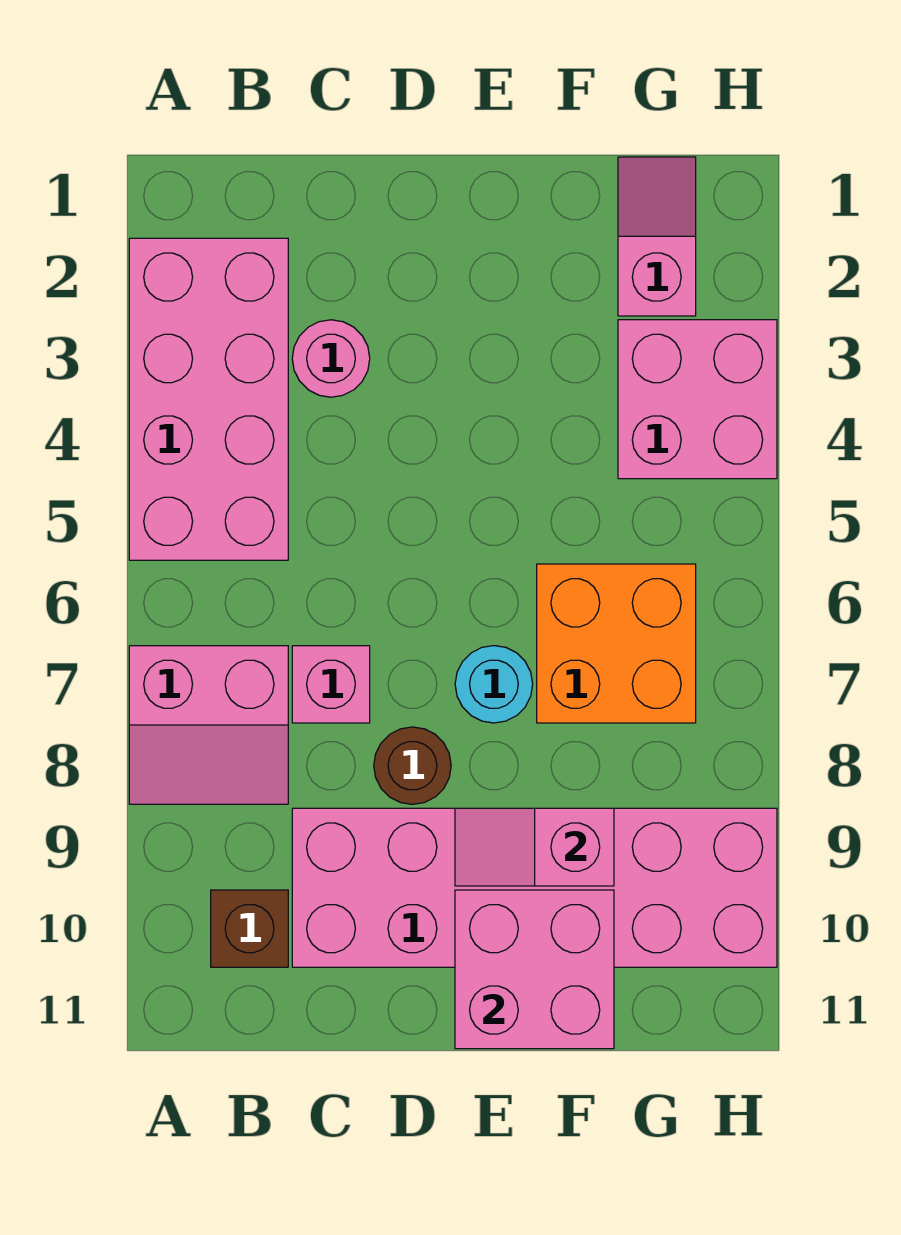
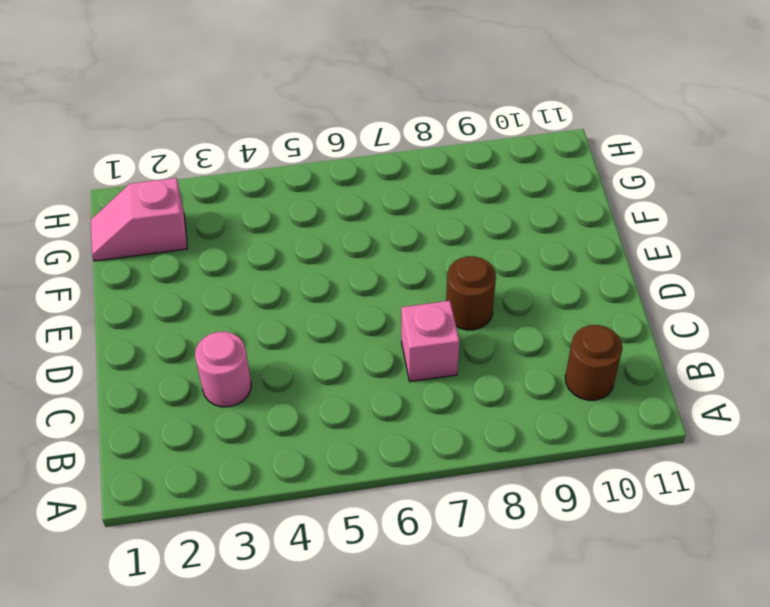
brown 1x1 round brick [565,325,622,400] -> brown 1x1 brick [211,890,288,967]
none -> pink 2x4 brick [129,238,288,560]
none -> pink 2x2 slope [129,646,288,804]
none -> pink 2x6 brick [292,808,777,967]

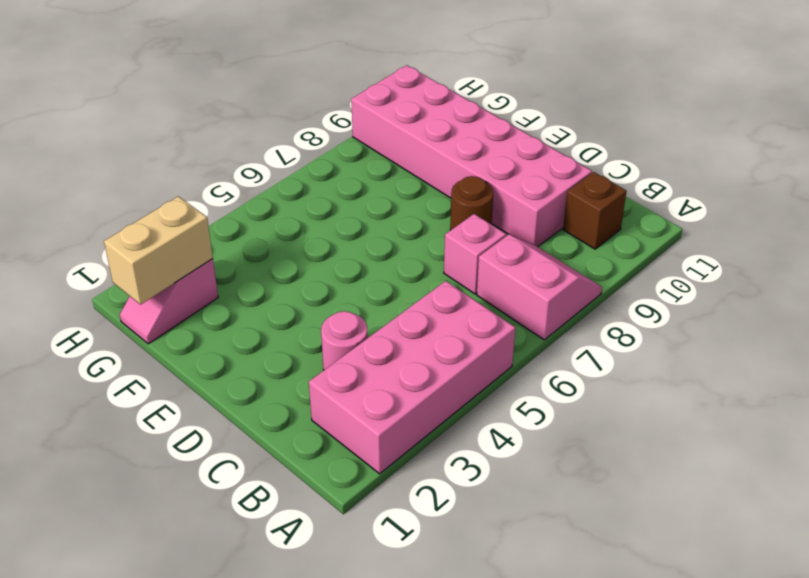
tan 1x2 brick [104,196,213,304] -> none
none -> cyan 1x1 round brick [455,646,533,723]
none -> orange 2x2 brick [537,564,696,723]
none -> pink 2x2 brick [618,320,777,479]

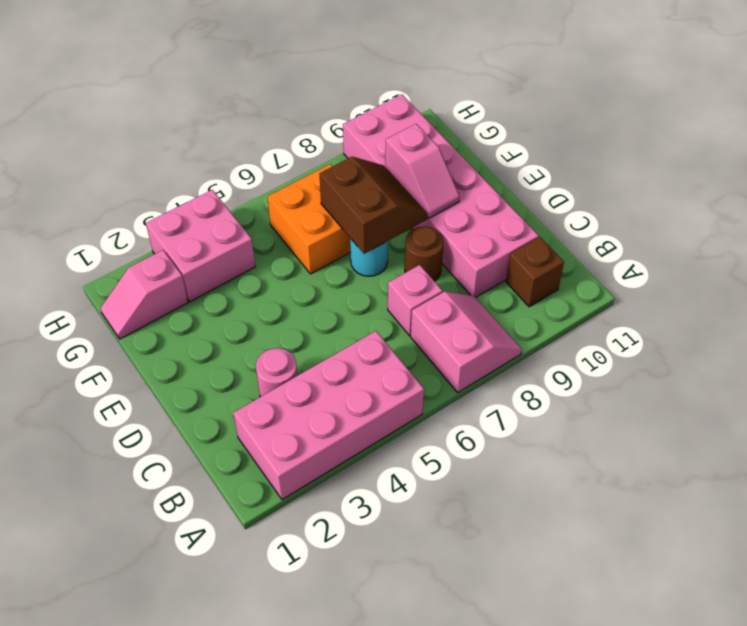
brown 2x2 slope [319,157,428,254] -> none
none -> pink 2x2 brick [455,890,614,1049]

